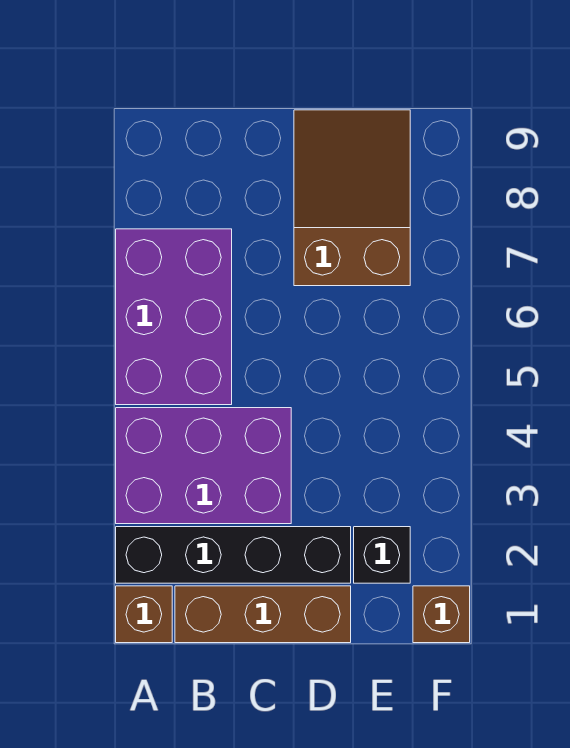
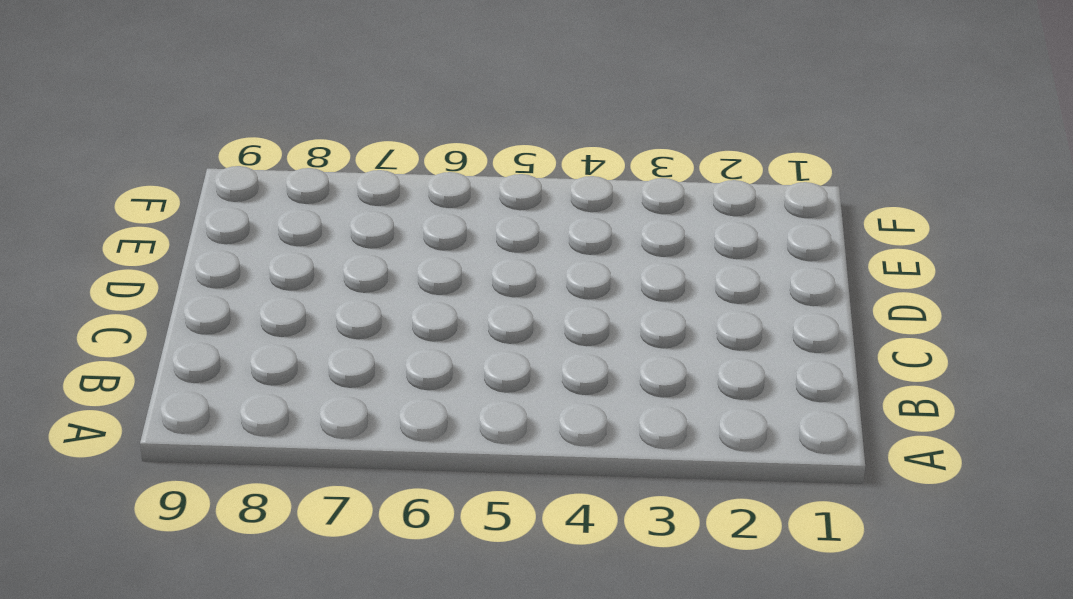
none -> brown 1x1 brick [116,586,172,643]
none -> black 1x4 brick [116,527,351,583]

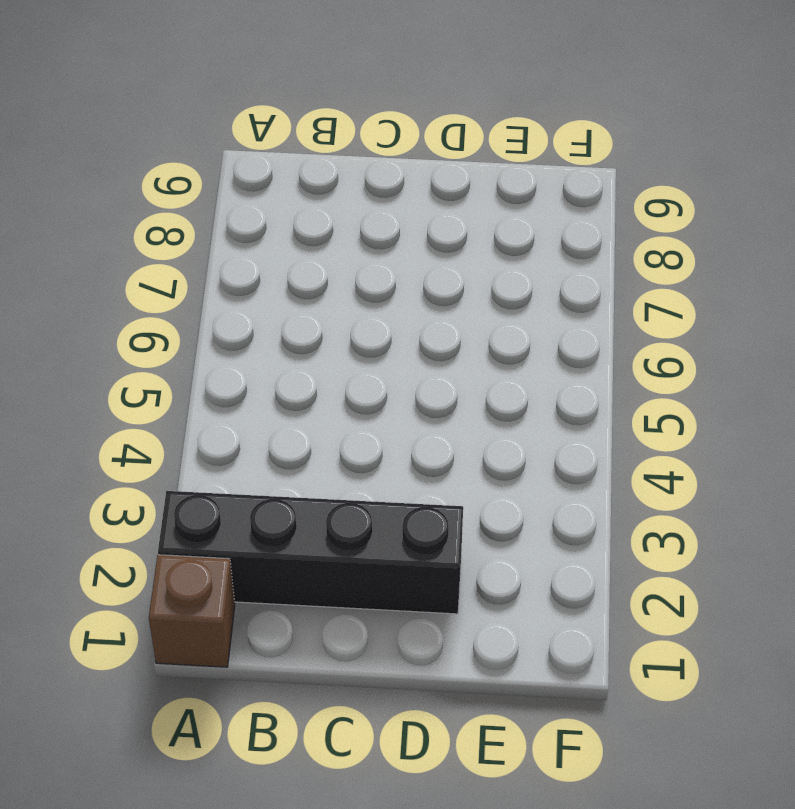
none -> purple 2x3 brick [116,408,291,524]
none -> purple 2x3 brick [116,229,232,405]

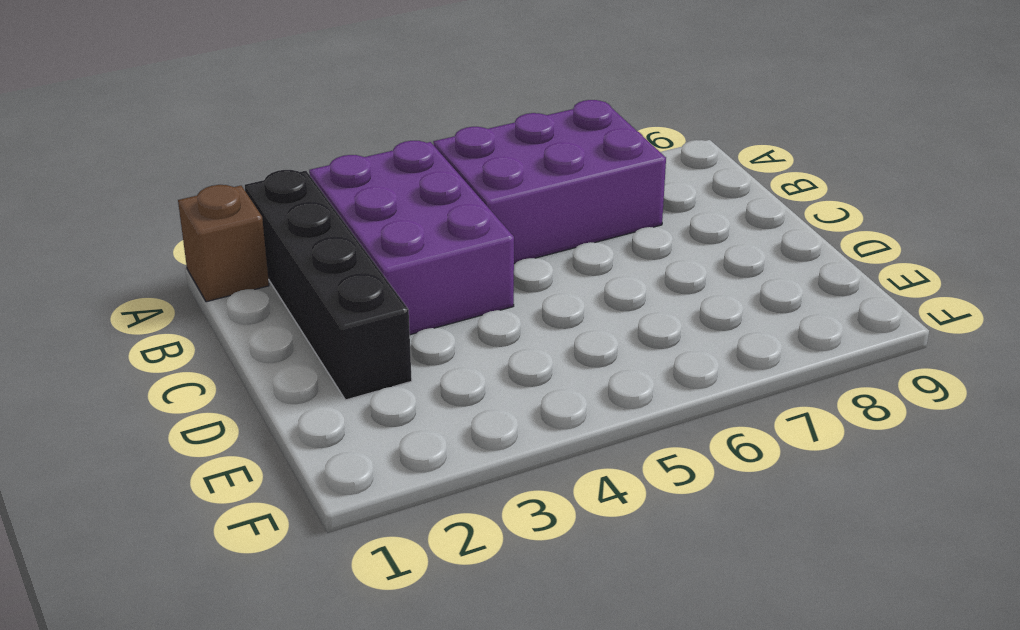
none -> brown 1x3 brick [175,586,351,643]
none -> brown 2x3 slope [294,110,410,286]

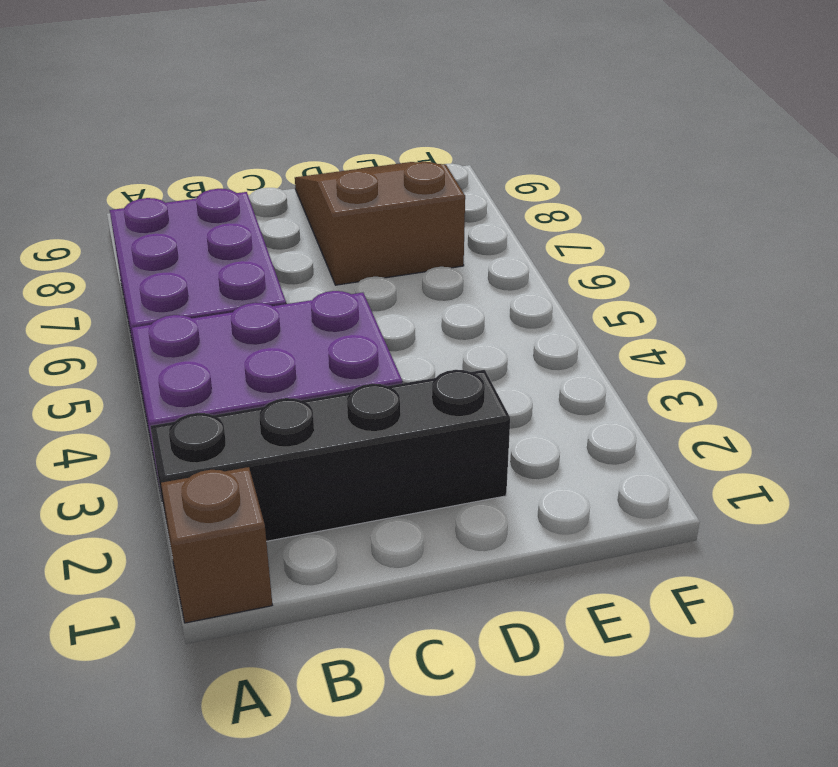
none -> brown 1x3 brick [175,586,351,643]
none -> black 1x1 brick [354,527,410,583]

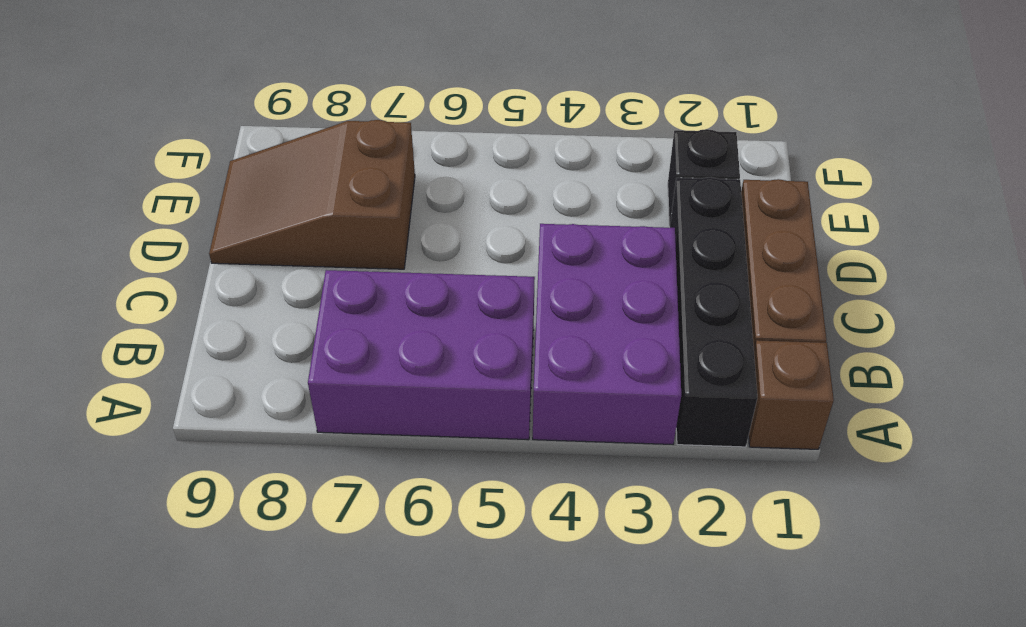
none -> brown 1x1 brick [413,586,470,643]

